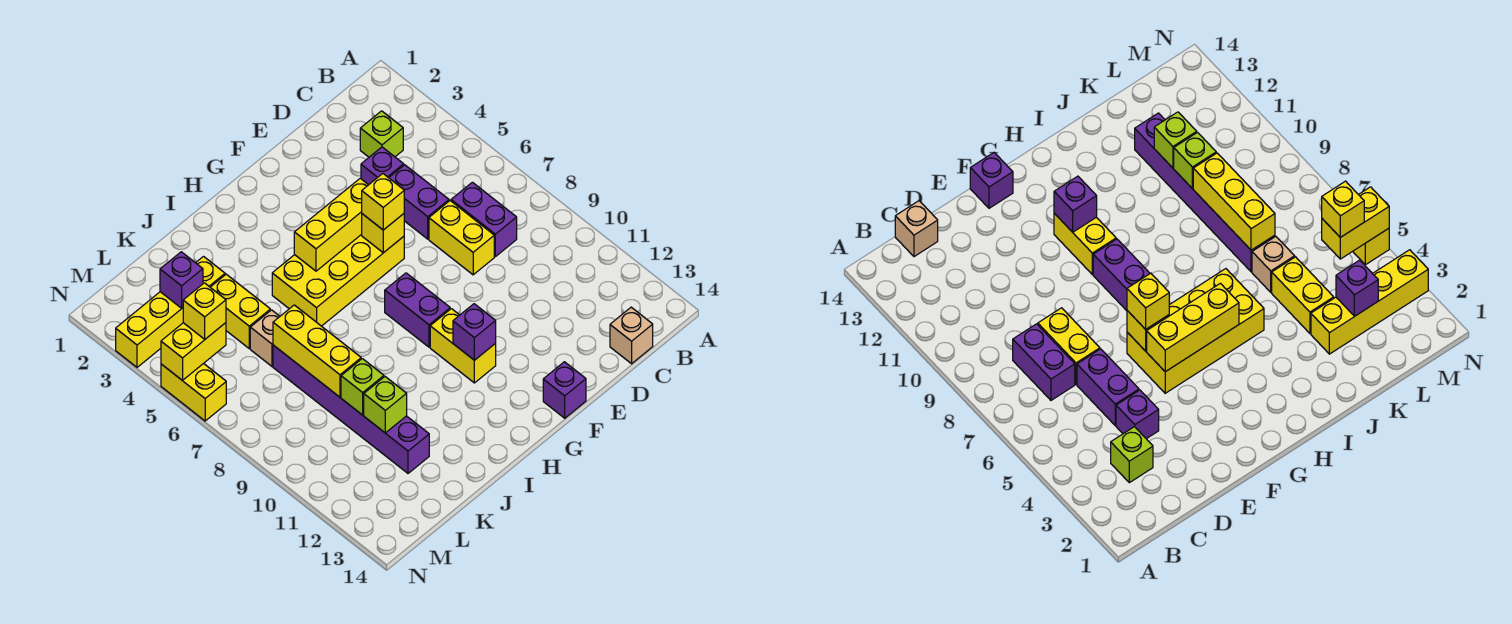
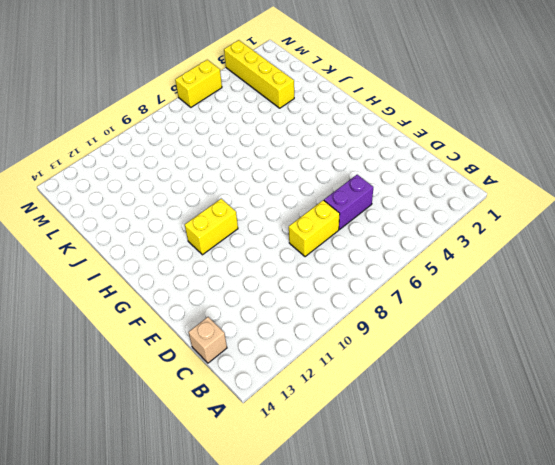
none -> lime 1x1 brick [360,111,403,157]
none -> purple 1x2 brick [451,182,517,257]
none -> purple 1x1 brick [361,147,404,185]

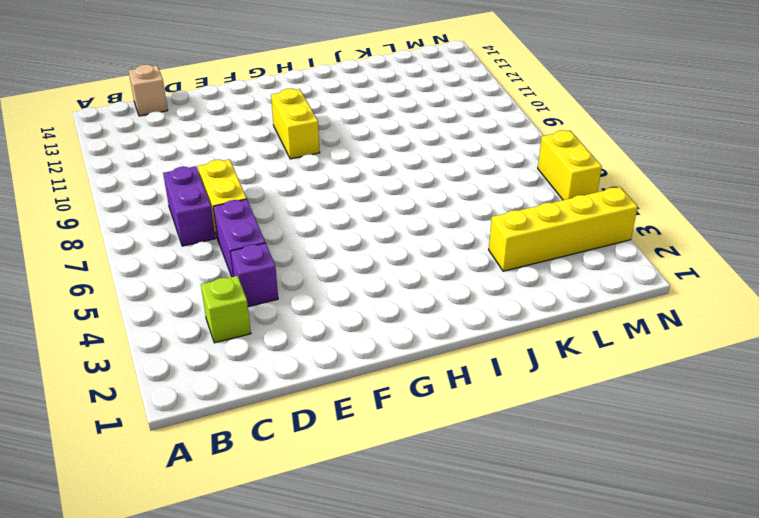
none -> yellow 2x4 brick [272,234,404,326]
none -> purple 1x1 brick [543,362,586,418]
none -> purple 1x2 brick [385,273,450,347]

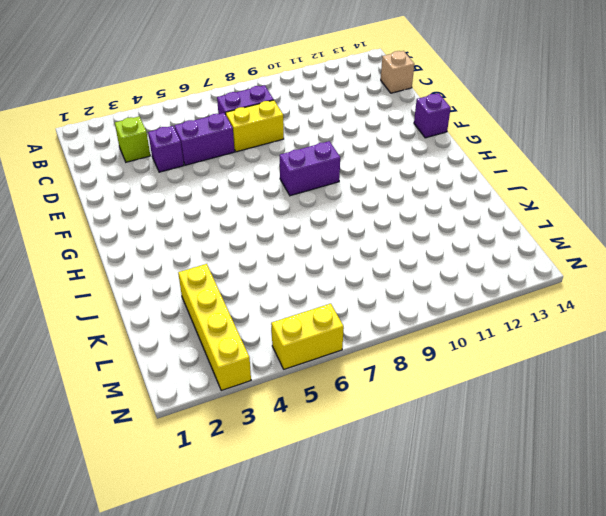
none -> yellow 2x4 brick [272,234,404,326]
none -> yellow 1x2 brick [430,309,496,383]
none -> yellow 1x2 brick [210,274,270,348]

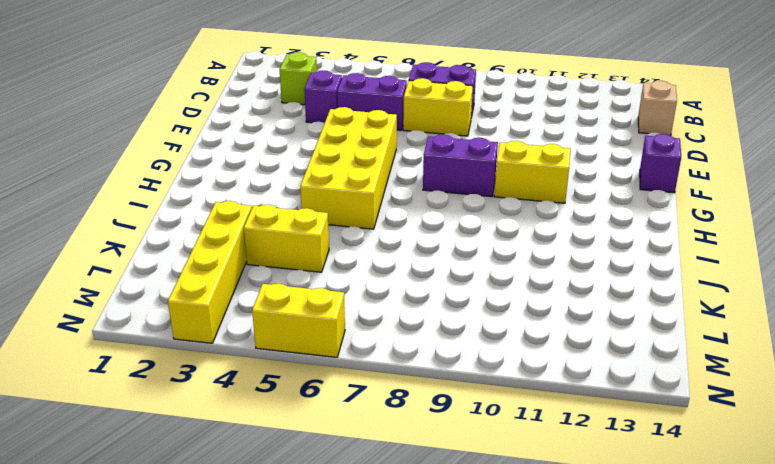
none -> tan 1x1 brick [250,310,280,366]
none -> purple 1x6 brick [273,345,429,473]
none -> yellow 1x3 brick [294,178,368,271]

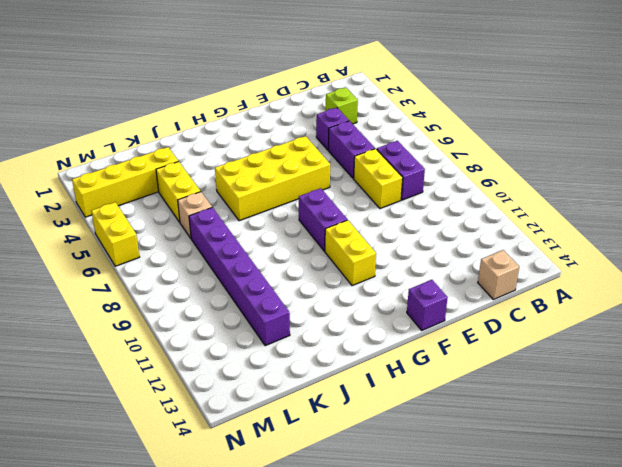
none -> yellow 1x3 brick [294,178,368,271]
none -> yellow 1x1 brick [362,214,404,253]
none -> purple 1x1 brick [453,304,496,360]

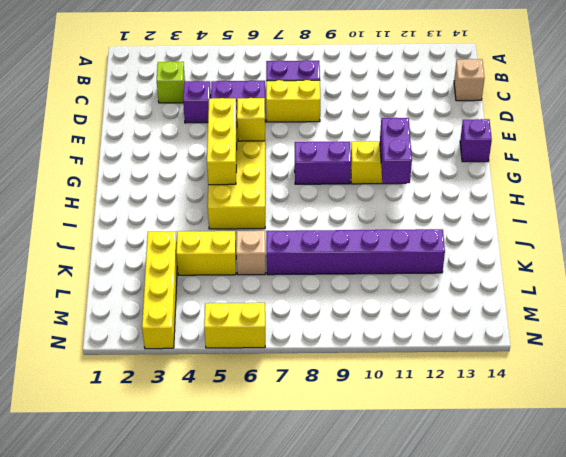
purple 1x2 brick [380,118,412,183] -> purple 1x1 brick [453,304,496,360]
none -> yellow 1x3 brick [273,305,361,397]
none -> lime 1x1 brick [341,359,384,415]
none -> lime 1x1 brick [364,377,407,433]

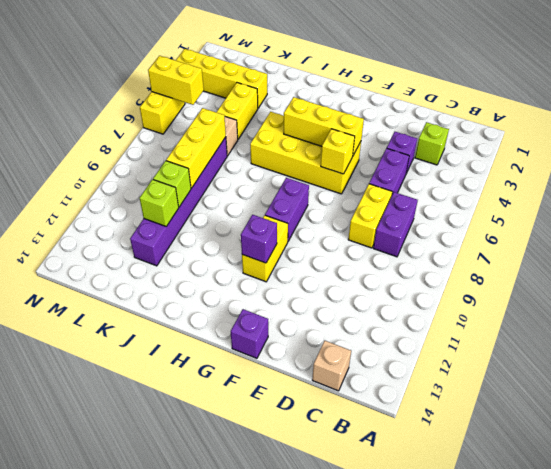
none -> purple 1x1 brick [160,252,203,308]
none -> yellow 1x1 brick [362,174,404,230]
none -> yellow 1x1 brick [183,283,226,339]

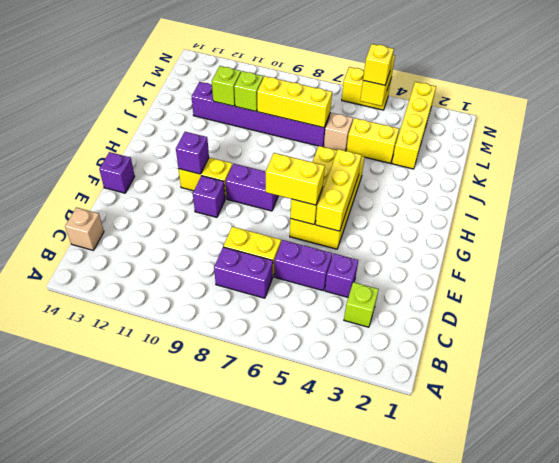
yellow 1x2 brick [266,153,325,205] -> yellow 1x1 brick [362,174,404,230]
purple 1x1 brick [193,176,225,217] -> purple 1x1 brick moved to [160,252,203,308]

